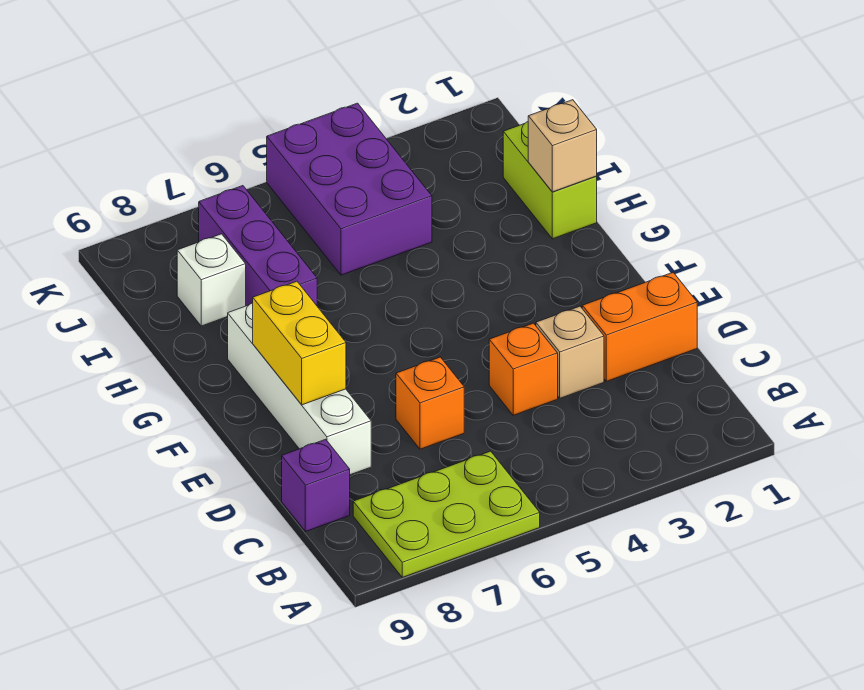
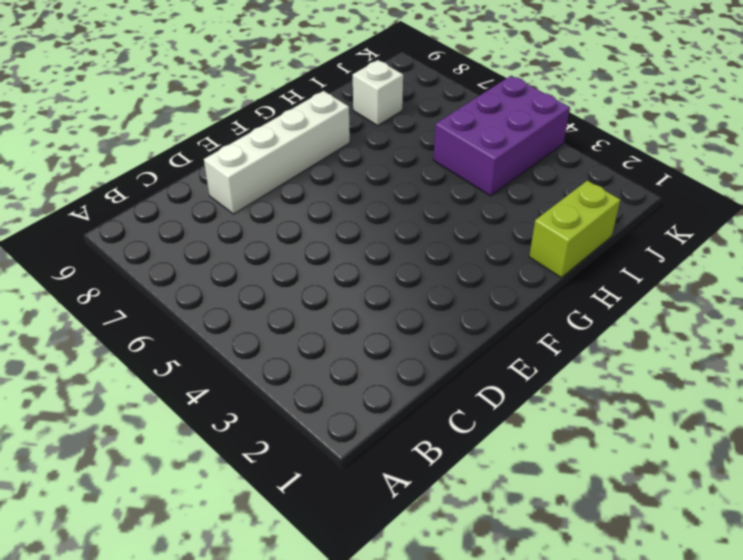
none -> lime 2x3 plate [353,451,540,577]
none -> purple 1x1 brick [282,439,350,532]
none -> orange 1x2 brick [582,272,697,381]

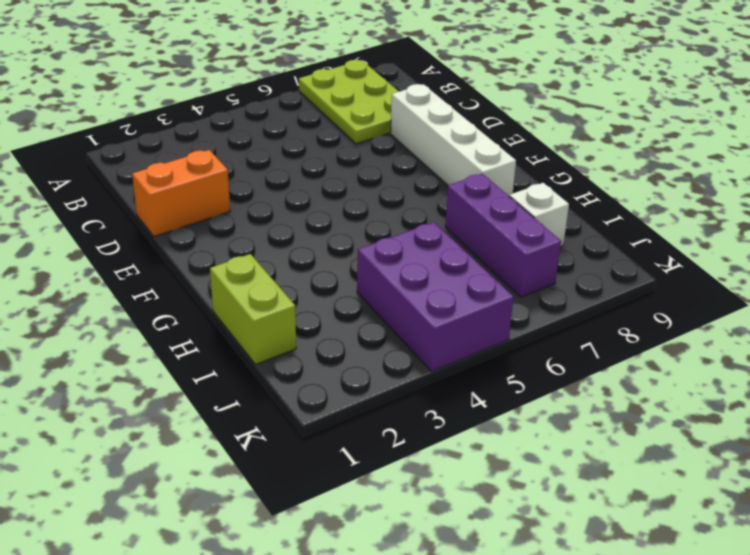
lime 2x3 plate [299,60,399,144] -> lime 2x3 plate turned to [353,451,540,577]
none -> purple 1x1 brick [282,439,350,532]
none -> tan 1x1 brick [536,306,604,398]
none -> orange 1x1 brick [489,323,558,415]

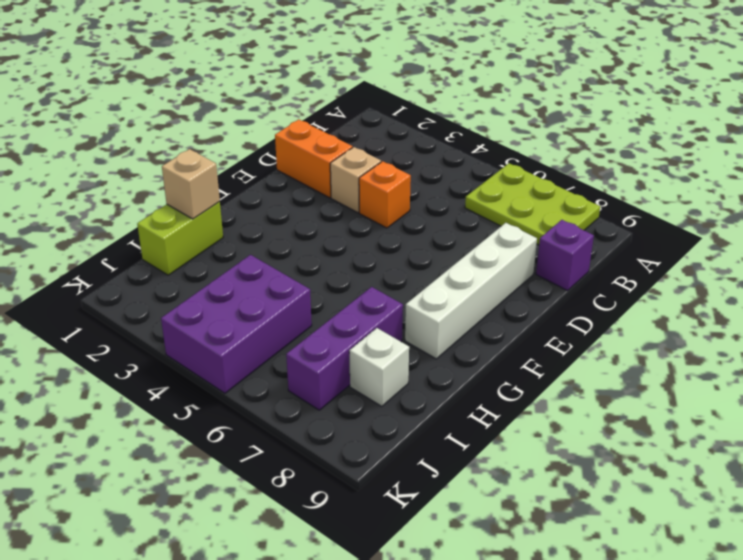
none -> orange 1x1 brick [396,357,464,449]
none -> yellow 1x2 brick [253,281,346,405]

